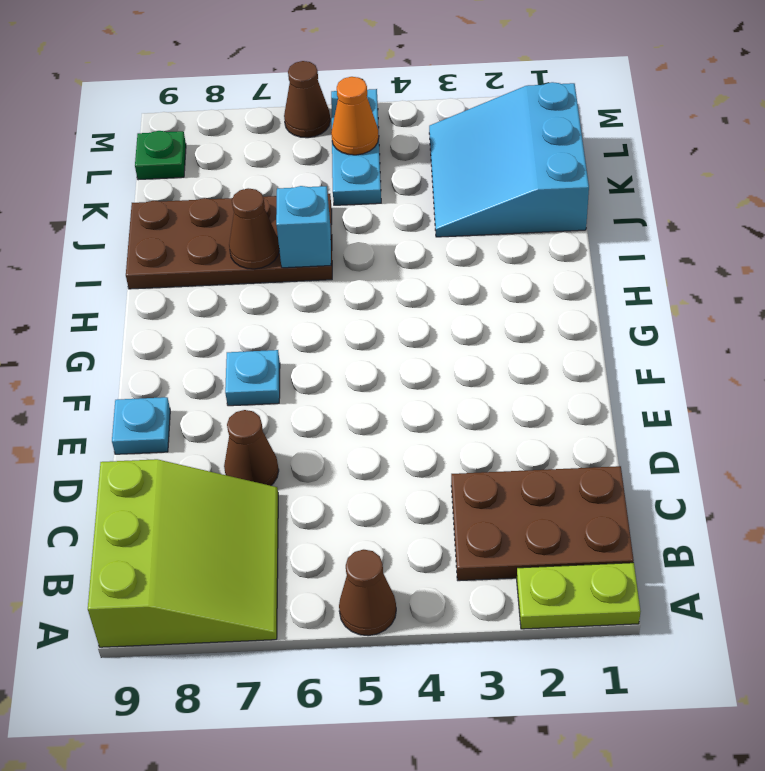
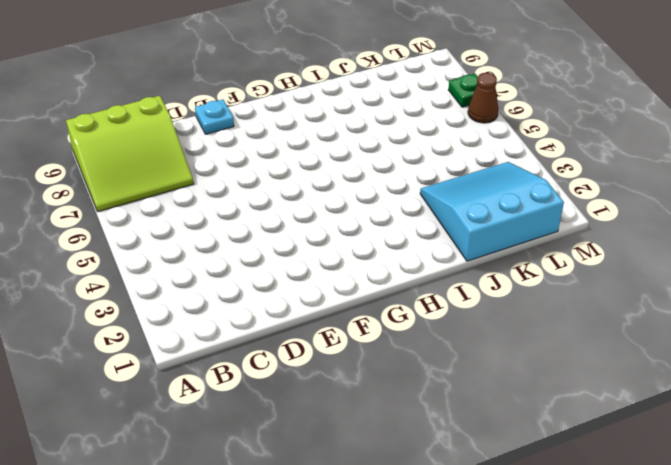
green 1x1 plate [448,74,478,107] -> green 1x1 plate moved to [135,131,186,180]
none -> lime 1x2 plate [517,563,641,629]
none -> brown 1x1 cone [339,550,396,636]
none -> brown 2x3 plate [451,466,634,581]

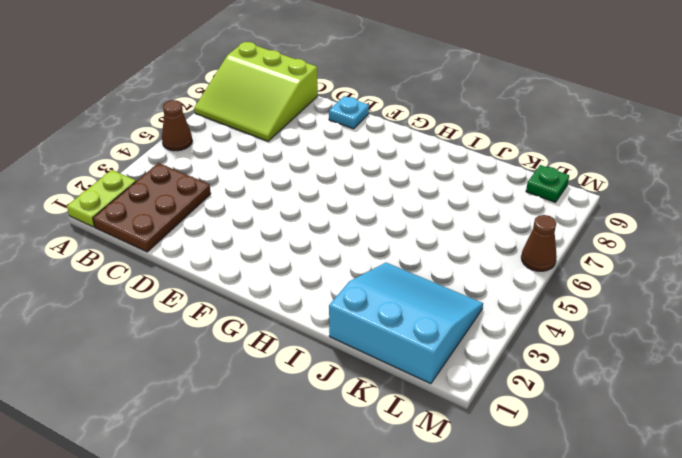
none -> brown 1x1 cone [224,410,279,486]
none -> cyan 1x1 plate [225,350,280,406]
none -> brown 2x4 plate [126,194,332,289]

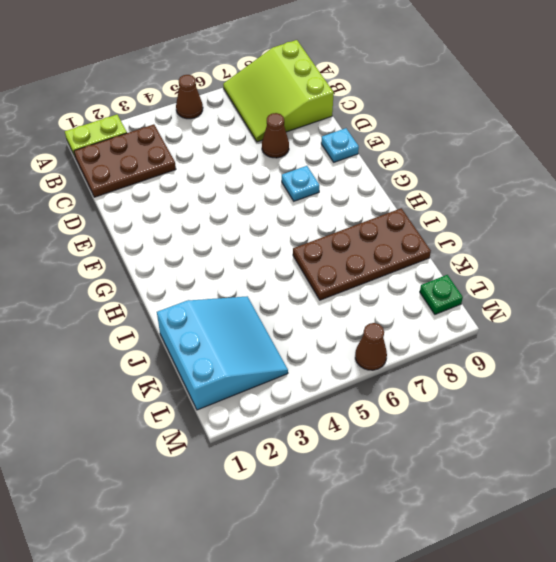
none -> cyan 1x3 plate [331,89,381,205]
none -> cyan 1x1 brick [276,186,331,268]
none -> brown 1x1 cone [229,188,279,269]

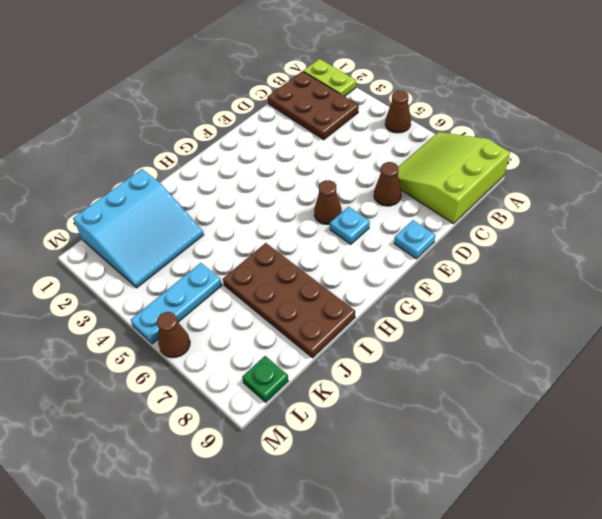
brown 1x1 cone [314,180,342,224] -> brown 1x1 cone moved to [229,188,279,269]
none -> cyan 1x1 brick [276,186,331,268]
none -> orange 1x1 cone [331,77,379,155]

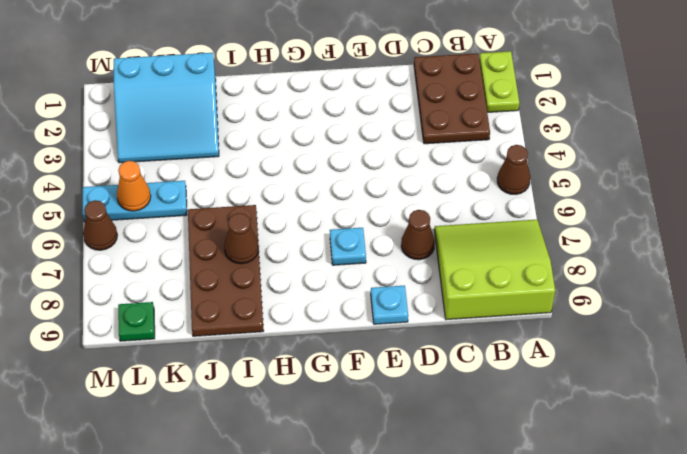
none -> cyan 1x1 brick [276,186,331,268]

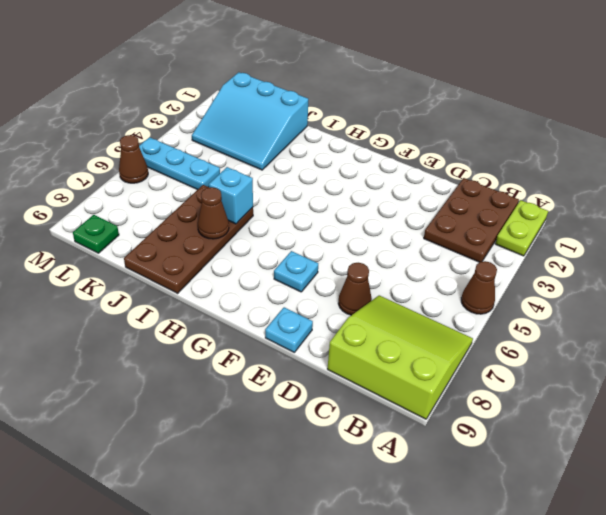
none -> orange 1x1 cone [331,77,379,155]

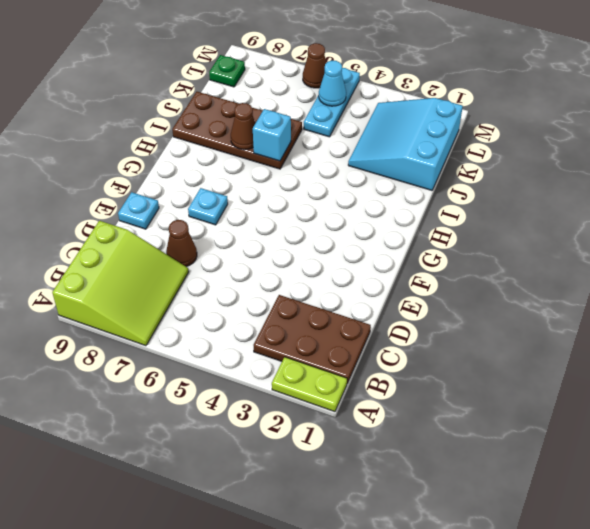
cyan 1x1 cone [319,61,346,106] -> orange 1x1 cone [331,77,379,155]
none -> brown 1x1 cone [339,550,396,636]

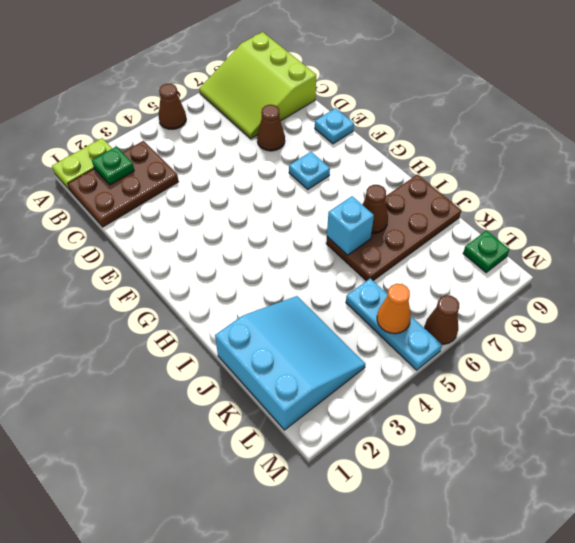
green 1x1 plate [92,146,134,185] -> none

